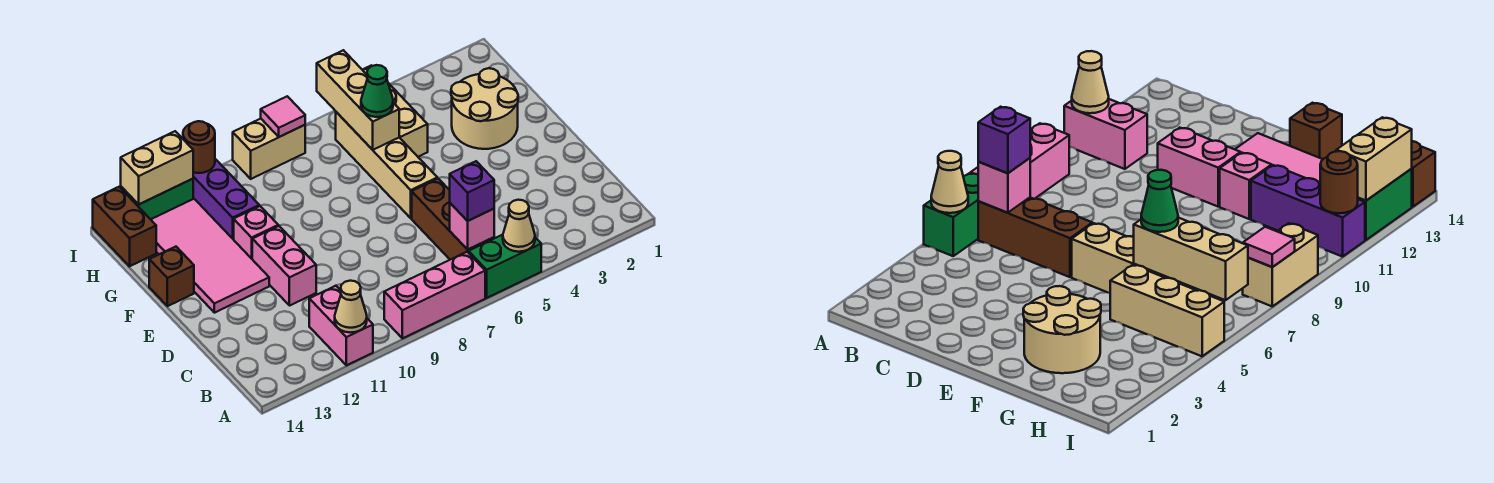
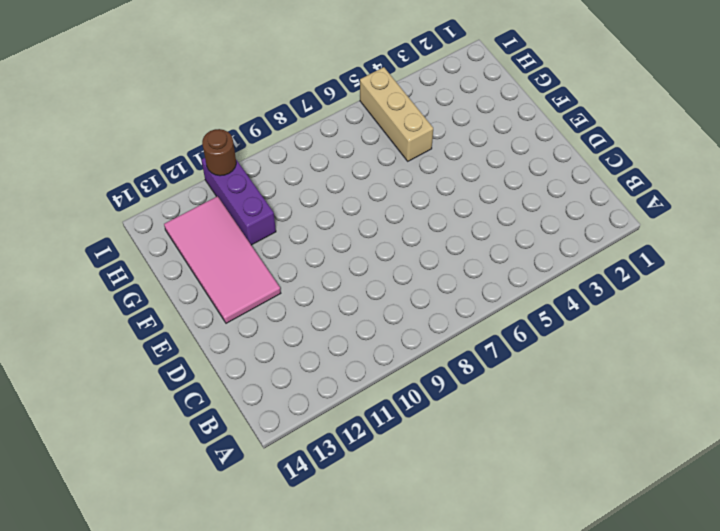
none -> green 1x2 brick [469,235,541,298]
none -> pink 1x3 brick [384,252,485,338]
none -> pink 1x2 brick [309,286,373,365]

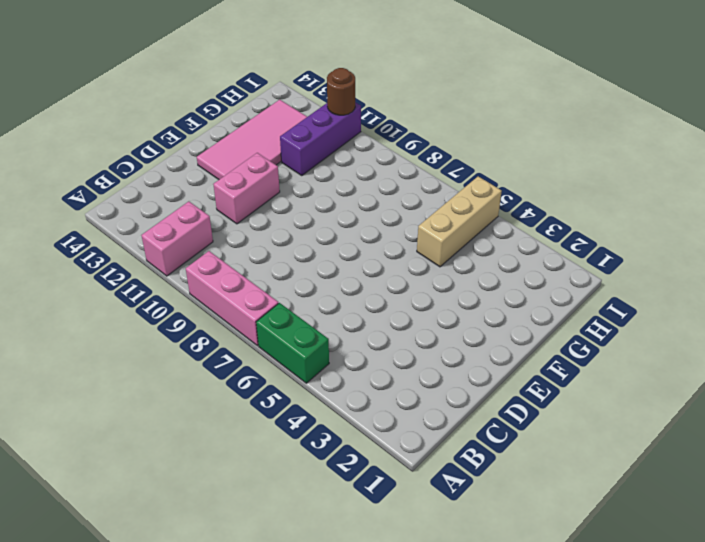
none -> brown 1x3 brick [412,179,494,260]
none -> tan 1x4 brick [336,112,438,218]
none -> tan 2x2 round brick [451,68,518,149]

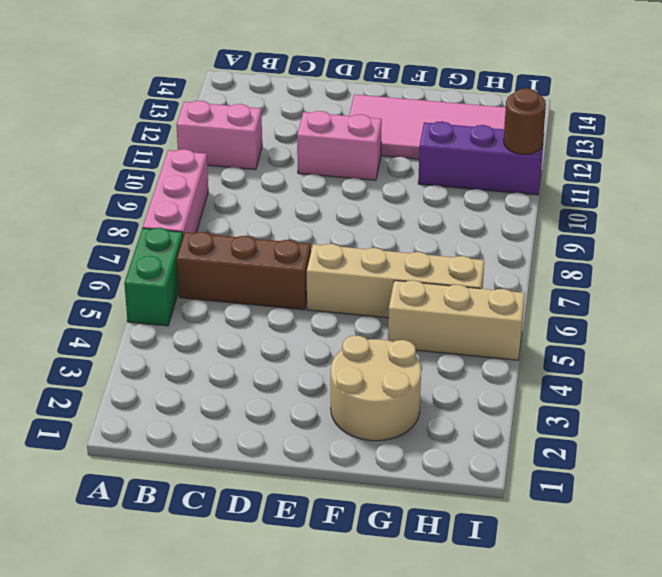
none -> pink 1x1 brick [234,206,278,259]
none -> brown 1x1 brick [149,247,194,306]
none -> brown 1x2 brick [93,187,156,266]

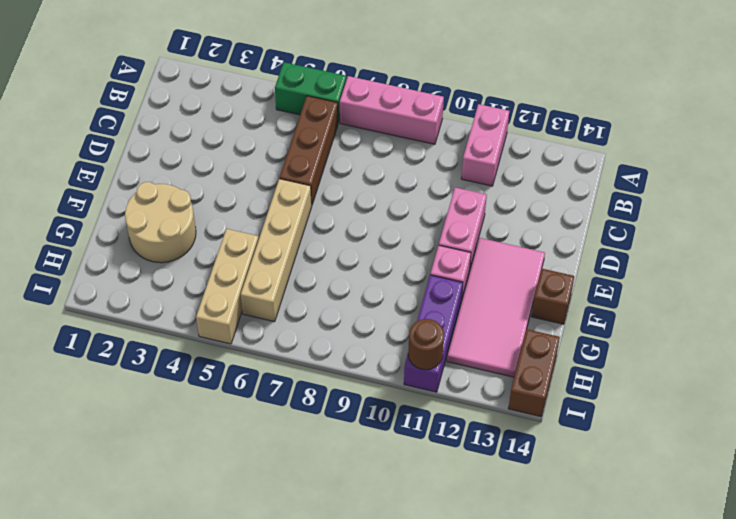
none -> tan 1x2 brick [233,119,305,179]
none -> green 1x2 brick [121,179,193,219]
none -> tan 1x1 cone [503,200,535,252]

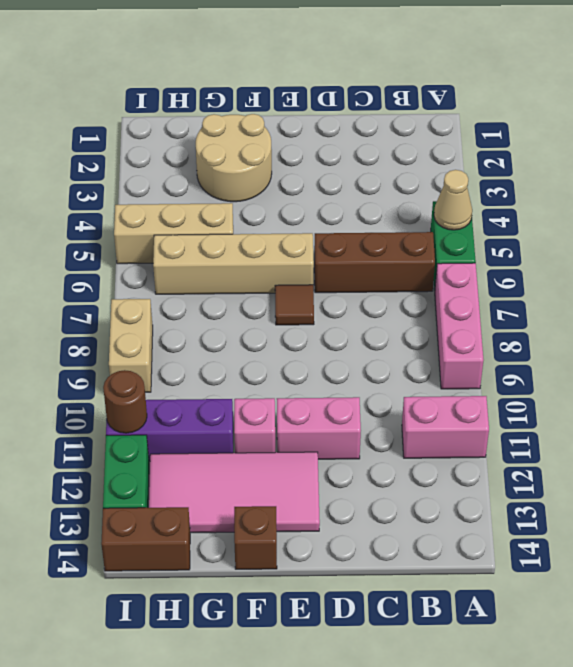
brown 1x1 tile [275,285,314,325] -> none
none -> tan 1x1 cone [335,281,367,333]
none -> pink 1x1 brick [450,203,494,250]
none -> tan 1x3 brick [317,50,399,150]

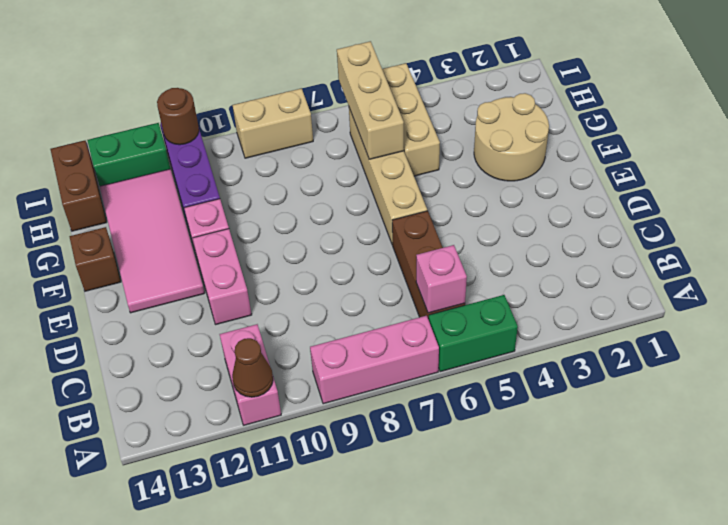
brown 1x1 cone [232,338,273,397] -> tan 1x1 cone [335,281,367,333]
none -> tan 1x1 cone [503,200,535,252]
none -> pink 1x1 tile [261,96,305,137]
none -> tan 1x2 brick [121,131,193,204]

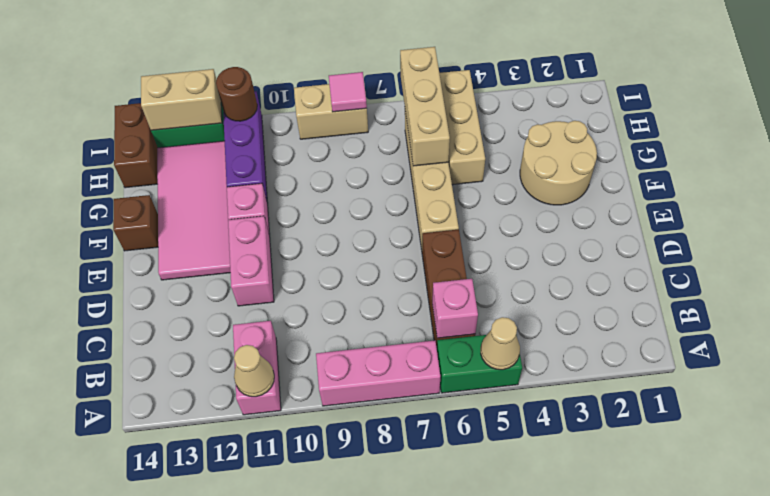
none -> purple 1x1 brick [450,161,494,221]
none -> green 1x1 cone [361,65,393,117]

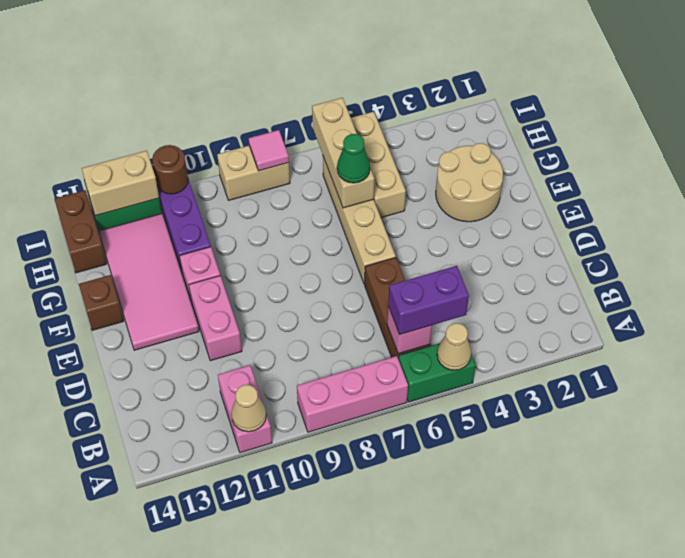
purple 1x2 brick [388,266,469,335] -> purple 1x1 brick [450,161,494,221]

